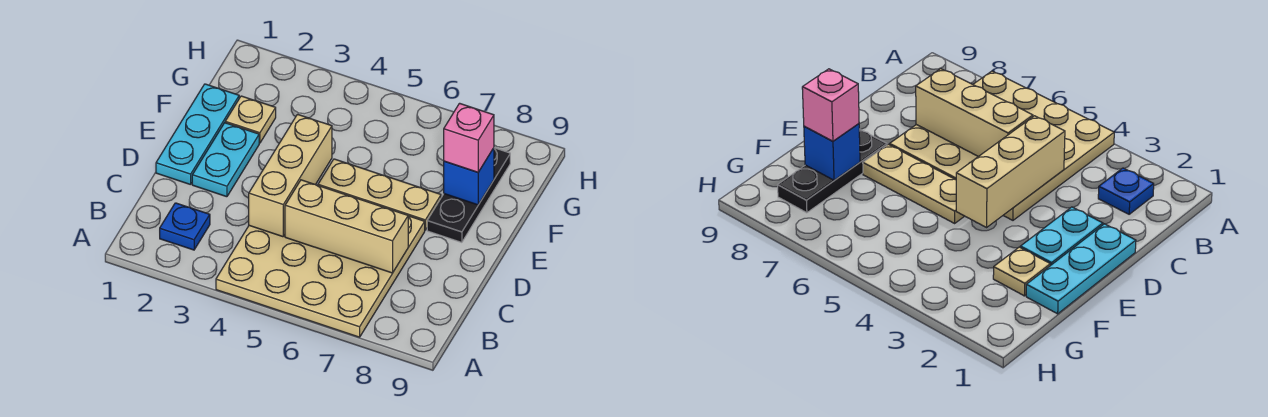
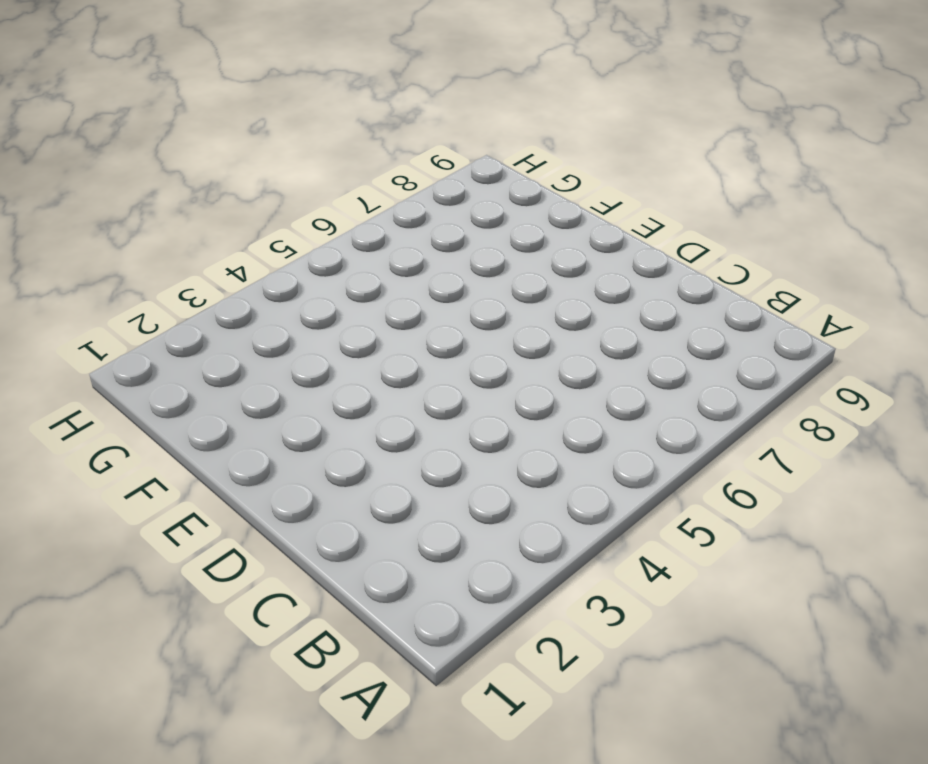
none -> tan 4x4 plate [216,216,425,337]
none -> blue 1x1 plate [160,203,210,250]

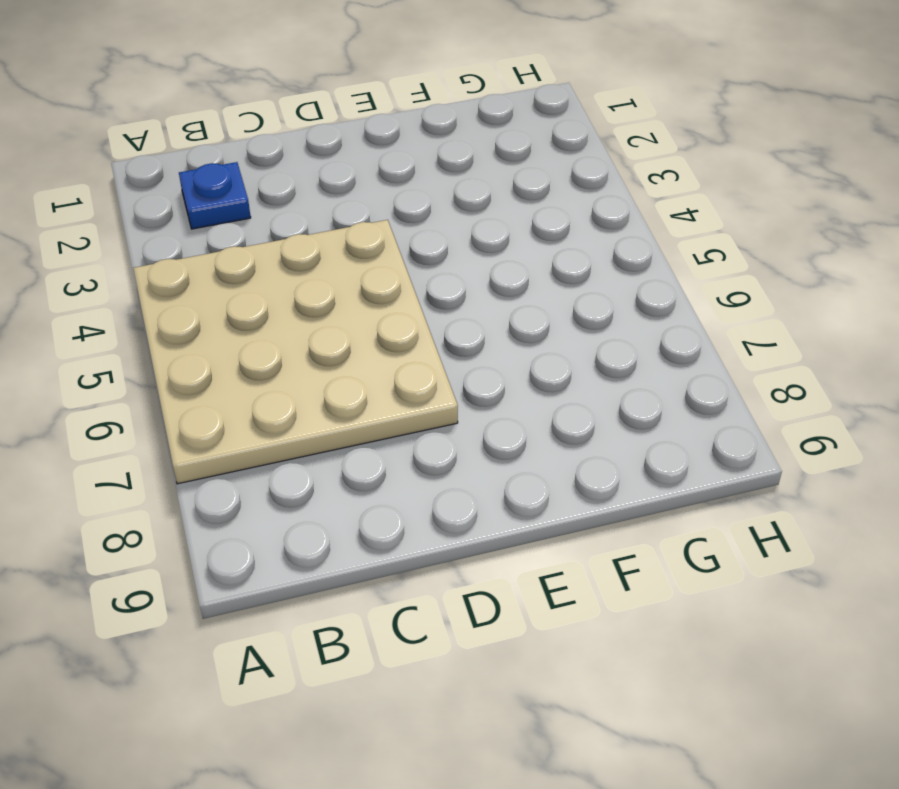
none -> cyan 1x3 plate [156,84,239,185]
none -> cyan 1x2 plate [192,123,259,197]

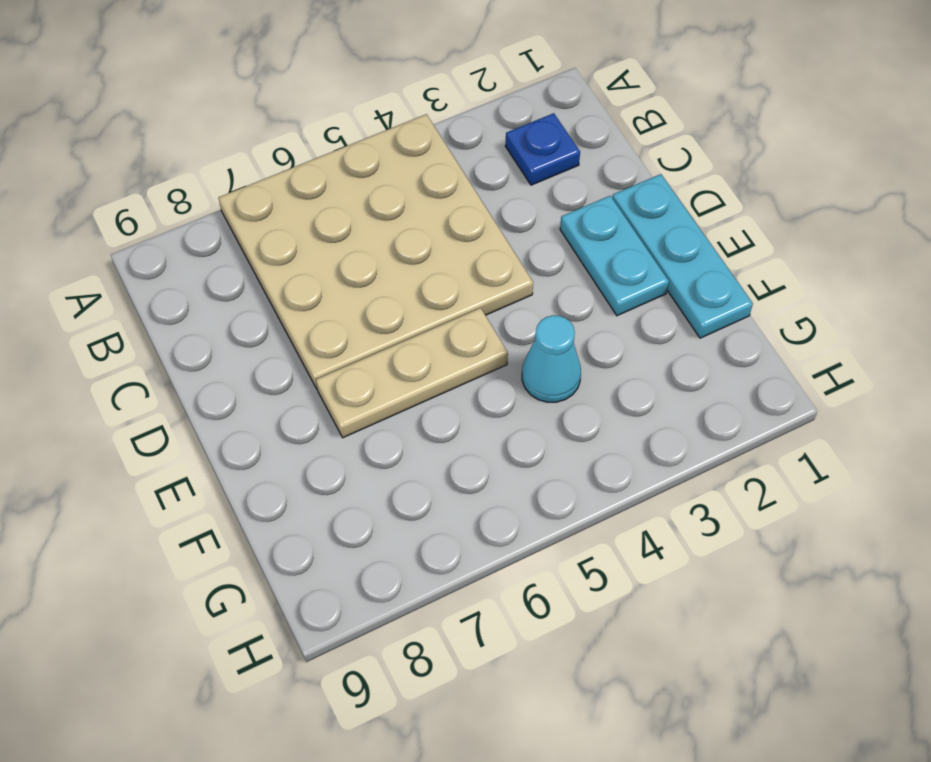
cyan 1x1 cone [522,315,581,402] -> none
none -> black 1x3 plate [427,148,510,242]
none -> tan 1x1 plate [225,96,276,143]

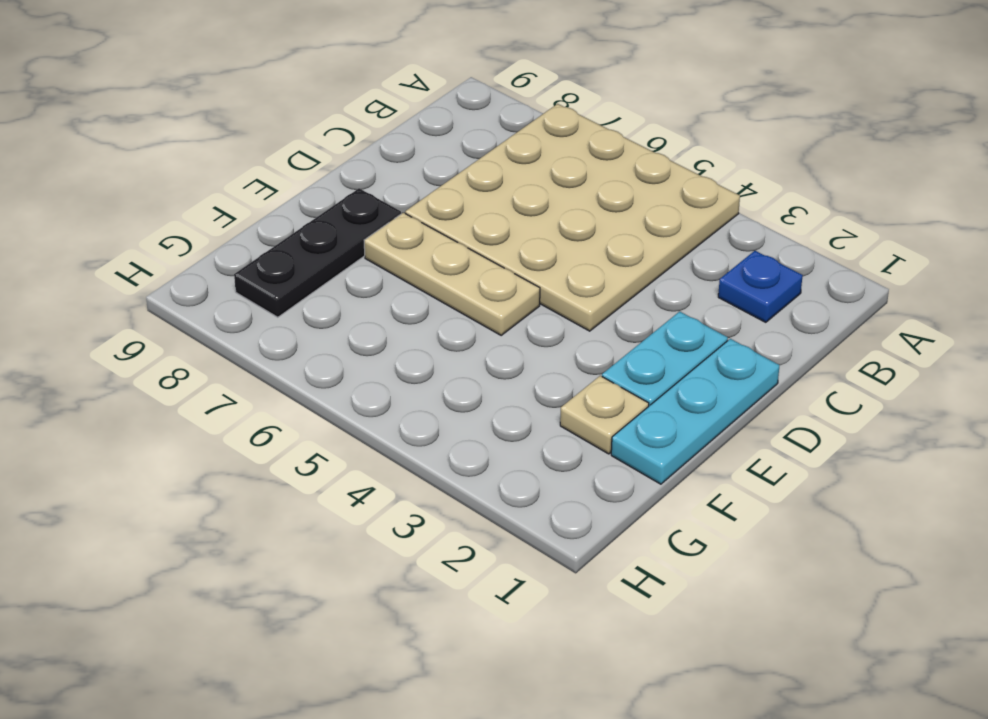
none -> tan 1x3 brick [249,114,332,237]
none -> tan 1x3 brick [285,180,408,273]

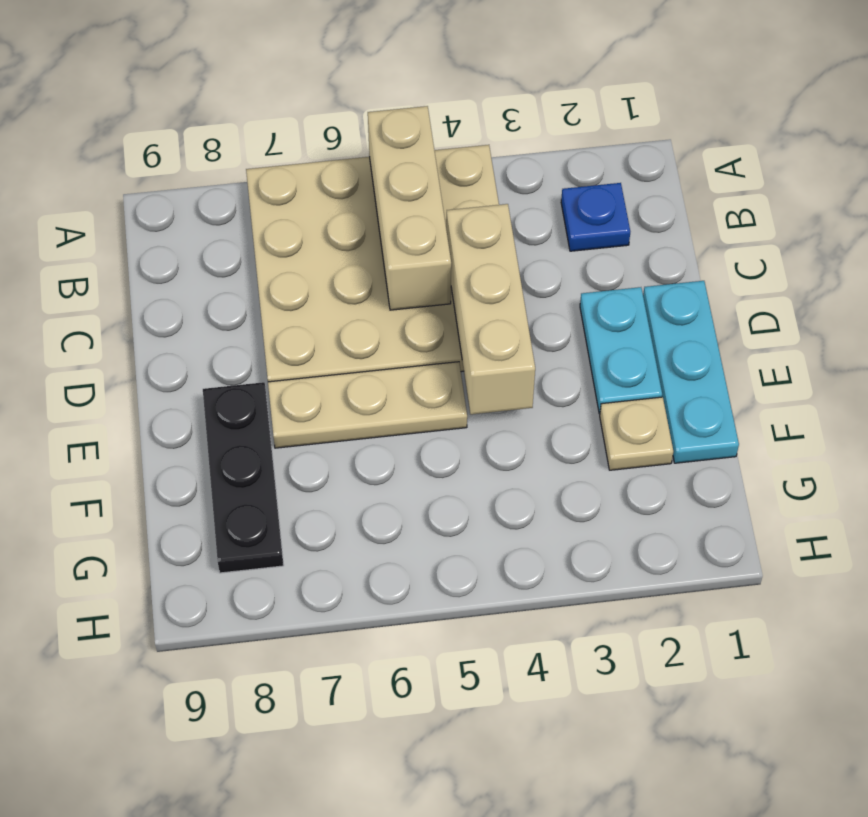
tan 1x3 brick [368,106,451,310] -> tan 1x3 brick turned to [285,180,408,273]
none -> blue 1x1 brick [444,148,494,205]
none -> pink 1x1 brick [444,103,494,172]

